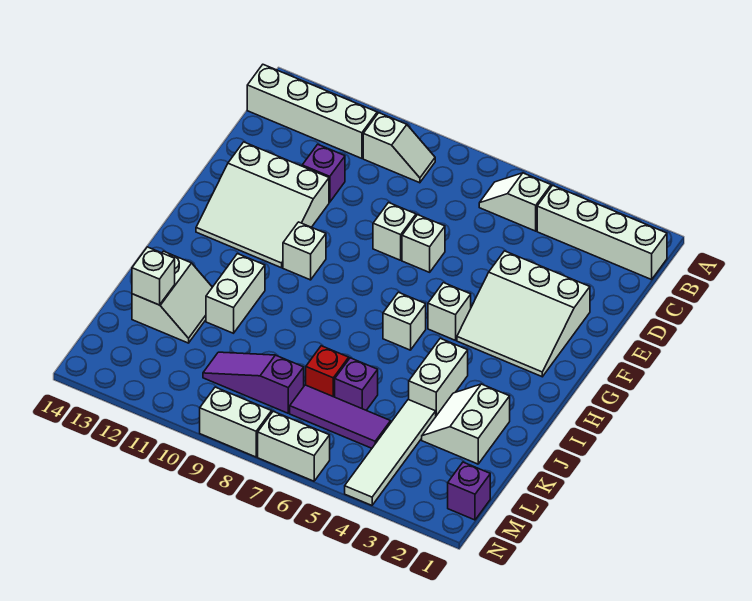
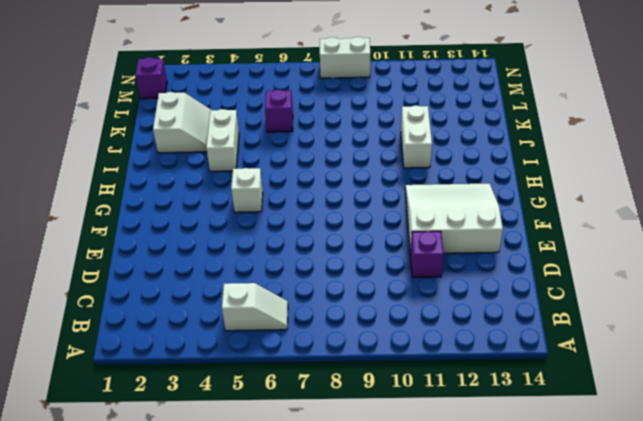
none -> white 1x4 brick [537,185,667,280]
none -> white 1x2 slope [363,113,435,183]
none -> white 1x4 brick [247,65,377,158]

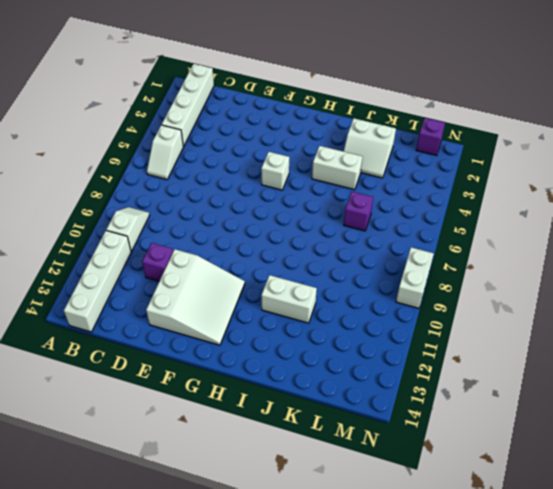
none -> white 3x3 slope [457,251,590,377]
none -> white 1x1 brick [402,215,445,272]
none -> white 1x1 brick [373,203,416,260]

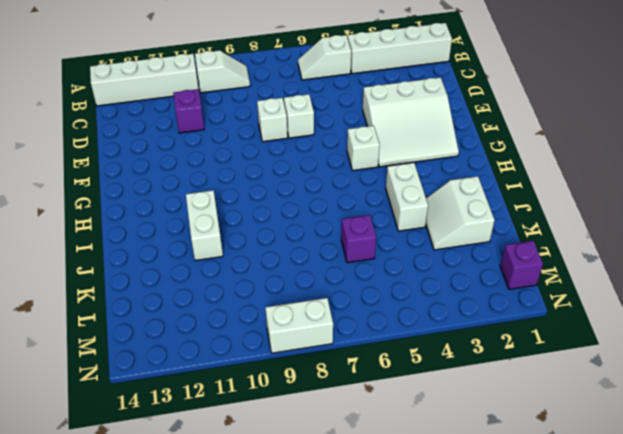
none -> white 3x3 slope [196,142,329,268]
none -> white 1x1 brick [283,222,326,280]
none -> white 1x1 brick [383,292,426,350]

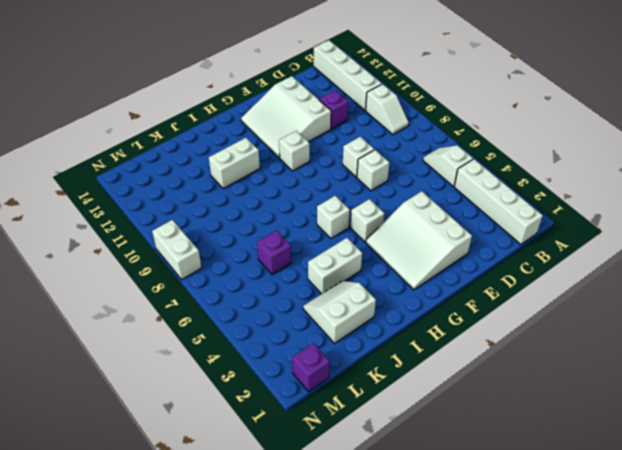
none -> white 2x2 slope [132,251,212,343]
none -> white 1x4 tile [345,399,436,505]
none -> red 1x1 brick [306,346,349,397]

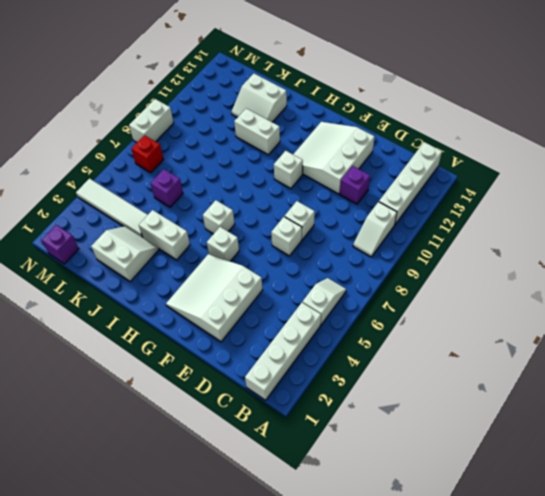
red 1x1 brick [131,135,164,173] -> red 1x1 brick moved to [306,346,349,397]
none -> purple 1x3 tile [290,385,391,448]
none -> purple 1x3 slope [203,352,304,413]
none -> white 1x2 brick [258,411,330,481]

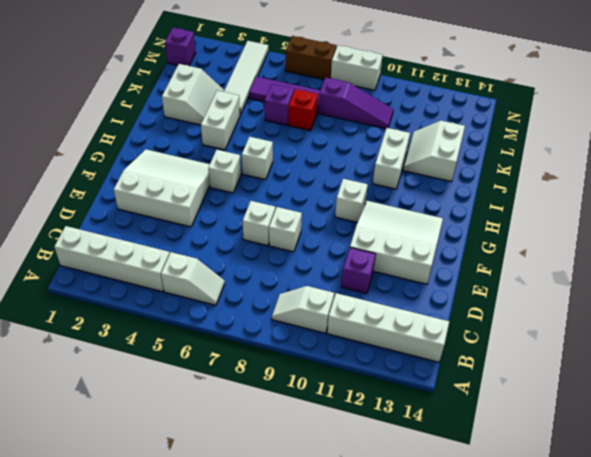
brown 1x2 brick [285,36,336,80] -> white 1x2 brick [258,411,330,481]
none -> white 1x1 brick [132,247,175,305]

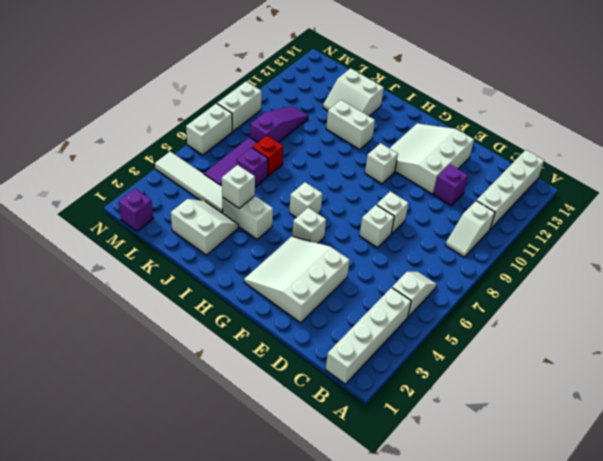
white 1x1 brick [222,165,255,208] -> white 1x1 brick moved to [132,247,175,305]

